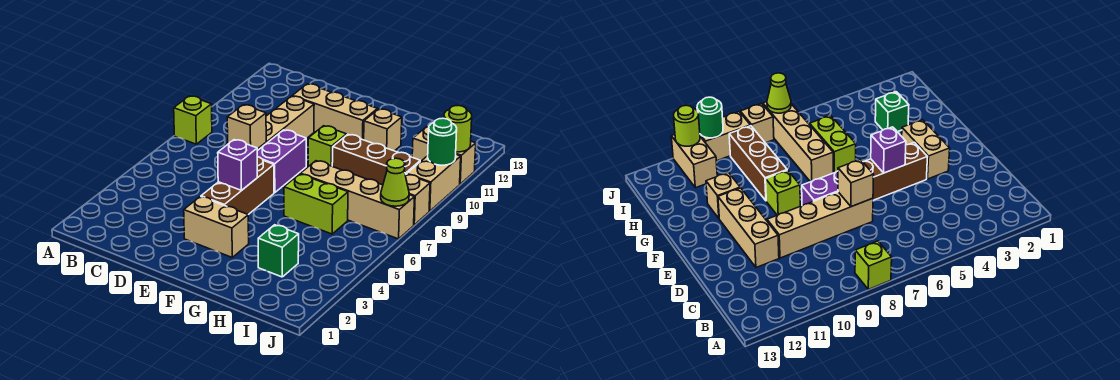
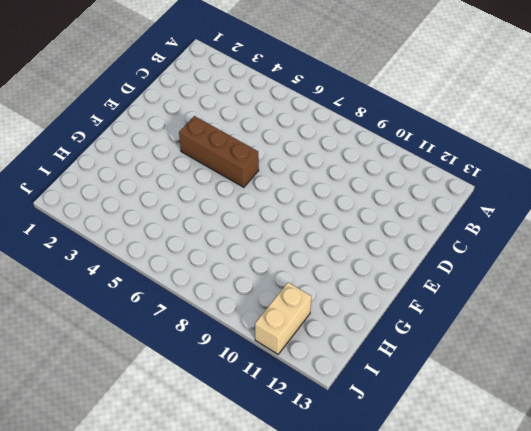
none -> lime 1x1 brick [174,96,212,144]
none -> tan 1x4 brick [257,96,314,151]
none -> tan 1x3 brick [292,84,378,140]

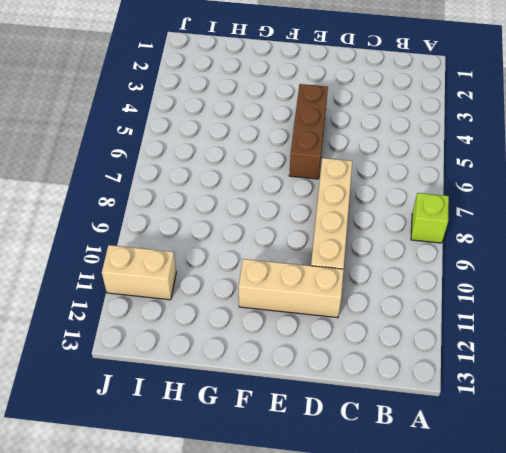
none -> tan 1x2 brick [184,197,249,257]
none -> purple 1x2 brick [257,130,306,193]
none -> lime 1x1 brick [308,126,347,167]

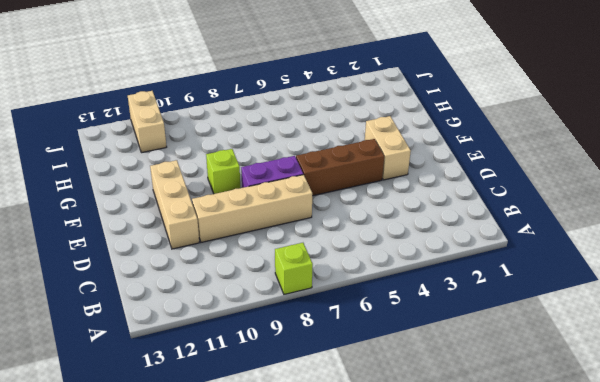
none -> lime 1x2 brick [284,174,348,234]
none -> tan 1x4 brick [300,161,414,239]
none -> brown 1x3 brick [332,134,420,185]

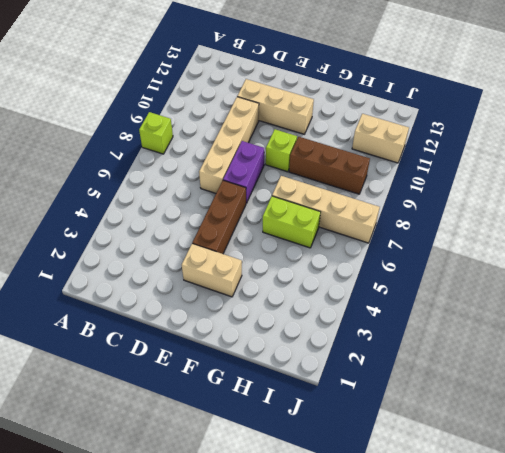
none -> tan 1x1 brick [364,109,402,151]
none -> green 1x1 brick [258,225,299,277]
none -> tan 1x1 brick [405,174,430,225]

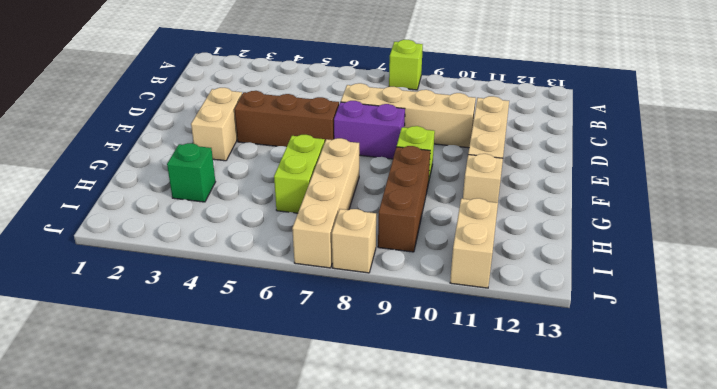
none -> tan 1x2 brick [407,155,461,211]
none -> tan 1x1 brick [227,105,266,149]
none -> purple 1x1 brick [218,140,257,190]

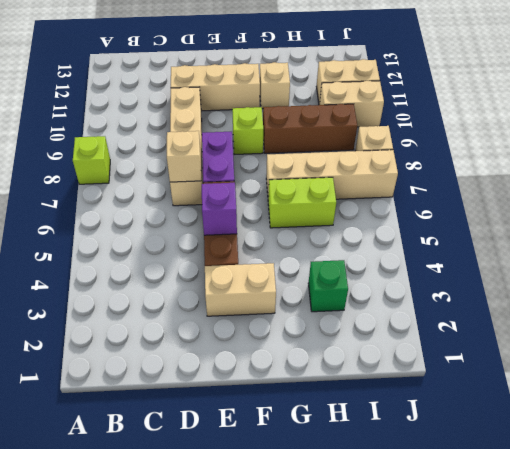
tan 1x2 brick [320,81,384,127] -> tan 1x2 brick turned to [407,155,461,211]
none -> lime 1x1 cone [381,158,409,206]
none -> green 1x1 round brick [428,118,457,165]
none -> lime 1x1 round brick [444,105,472,152]

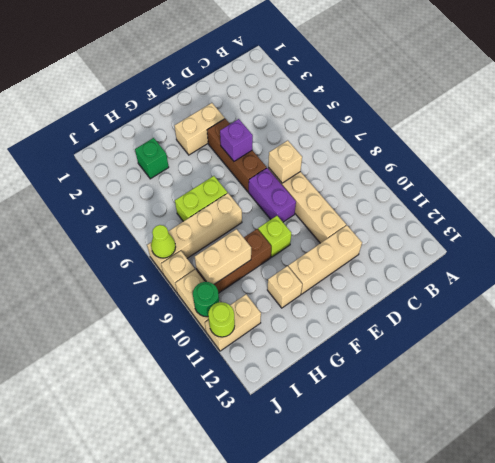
tan 1x2 brick [195,229,251,284] -> none
none -> lime 1x1 brick [174,96,212,144]

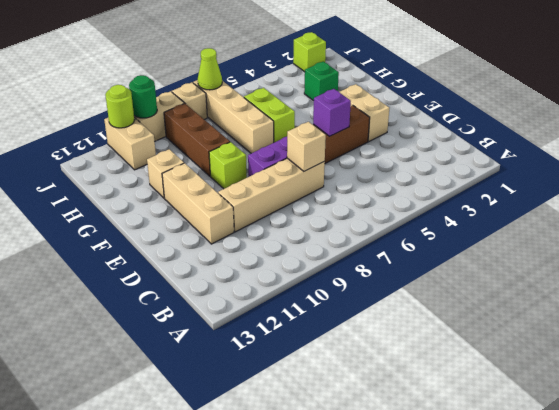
lime 1x1 brick [293,32,326,72] -> lime 1x1 brick moved to [174,96,212,144]

